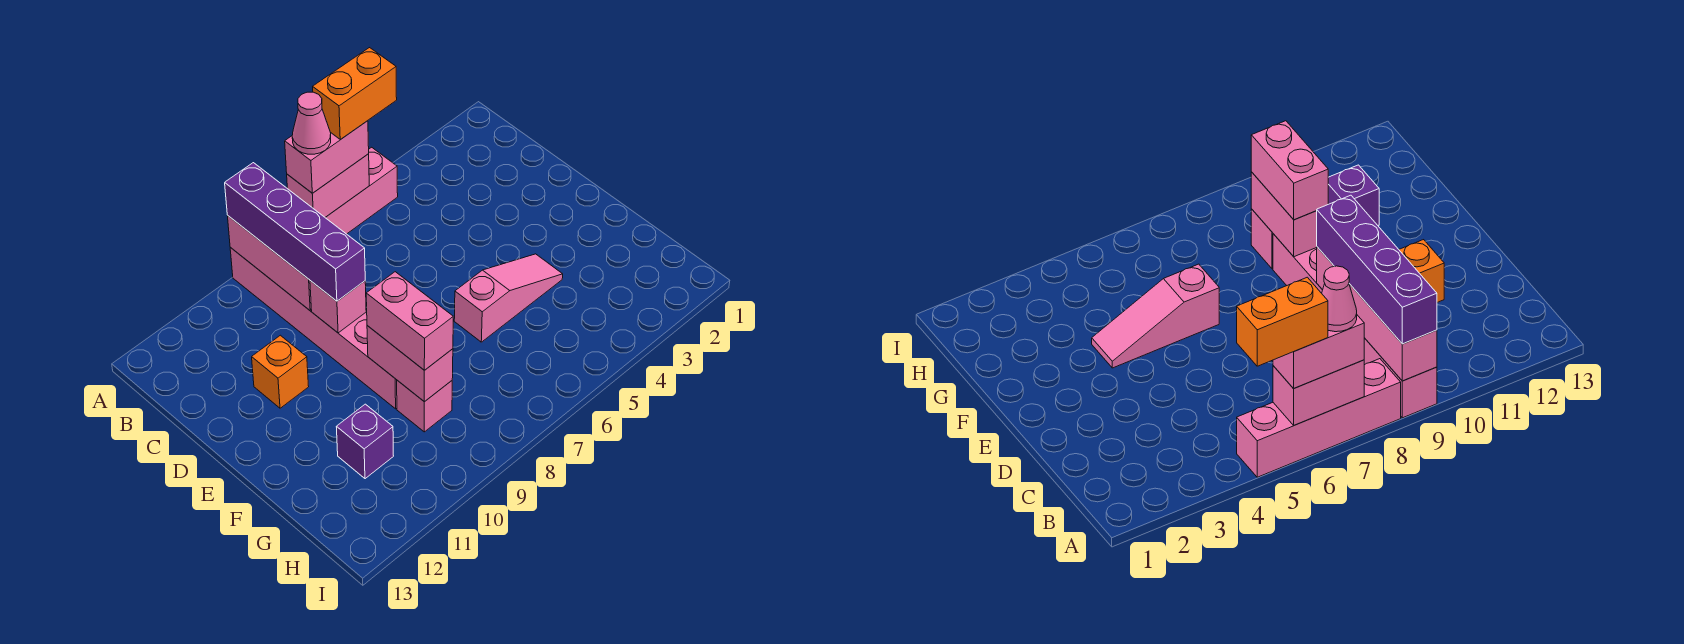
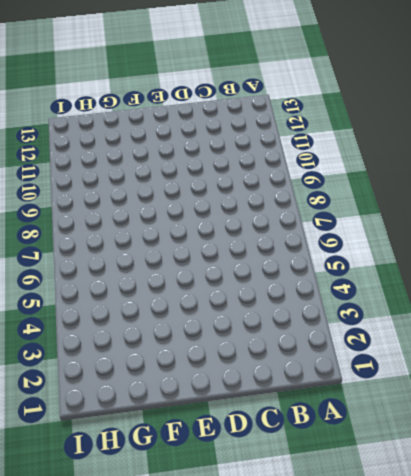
none -> pink 1x4 brick [325,147,398,234]
none -> pink 1x6 brick [230,248,397,409]
none -> orange 1x1 brick [252,335,309,408]

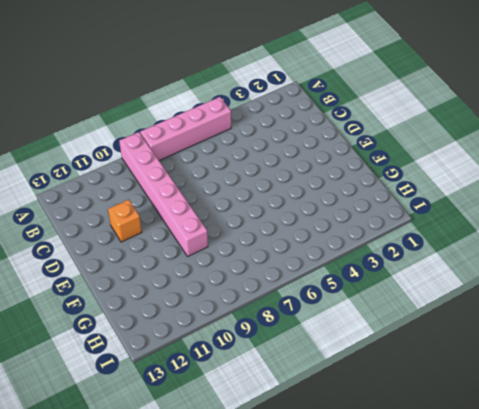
none -> pink 1x3 slope [454,254,563,342]
none -> pink 1x1 brick [397,380,452,432]
none -> purple 1x1 brick [337,404,393,479]

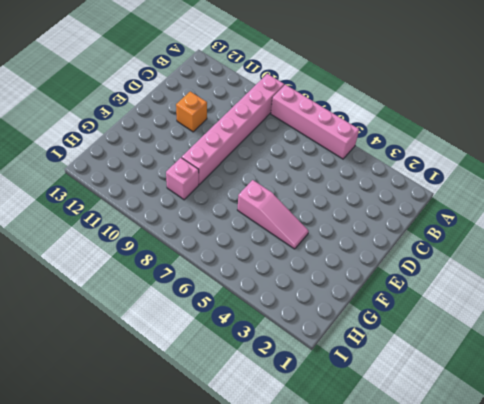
none -> purple 1x1 brick [337,404,393,479]
none -> pink 1x2 brick [287,154,369,217]
none -> pink 1x3 brick [228,216,311,310]

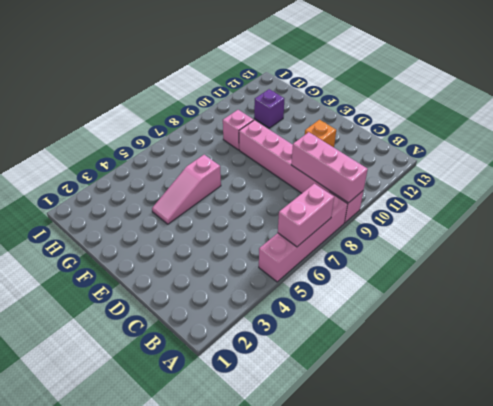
none -> pink 1x1 brick [310,281,366,333]
none -> pink 1x2 brick [367,326,453,402]
none -> pink 1x2 brick [285,121,369,193]

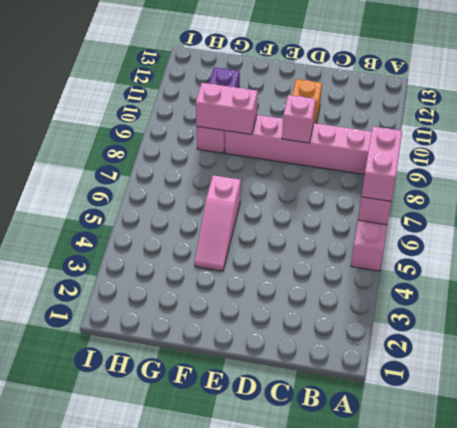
none -> pink 1x3 brick [228,216,311,310]
none -> purple 1x4 brick [225,163,365,301]
none -> pink 1x2 brick [366,272,453,370]

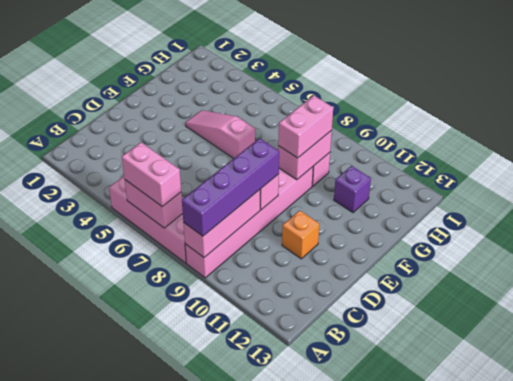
none -> orange 1x2 brick [313,48,397,140]
none -> pink 1x1 cone [292,92,331,154]

